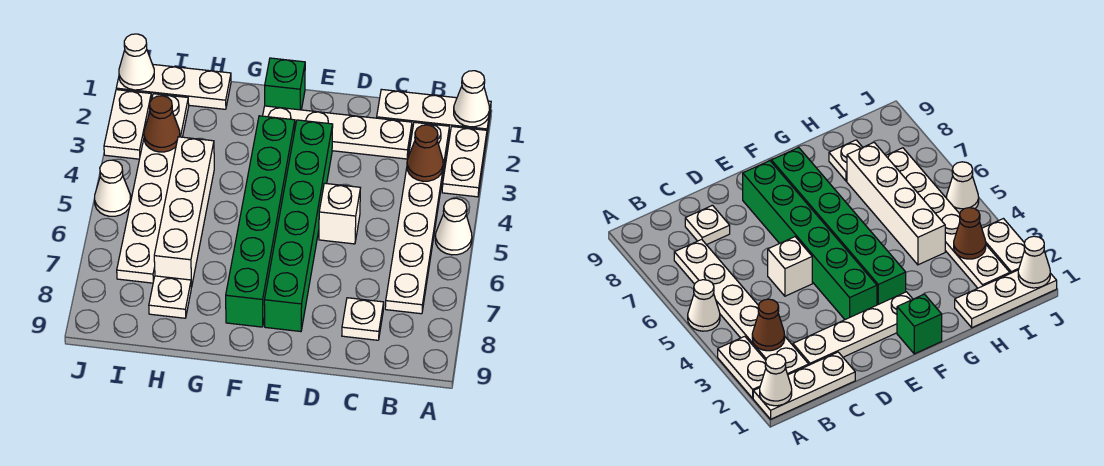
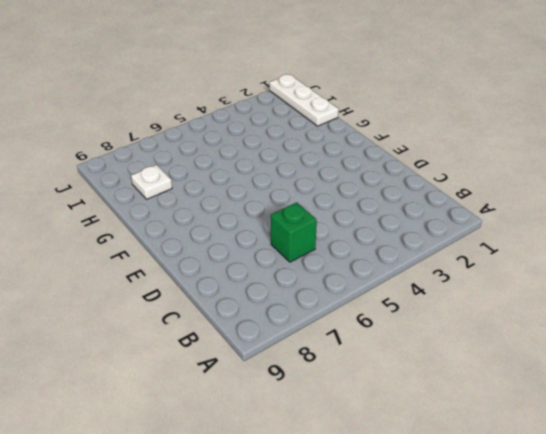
green 1x1 brick [271,202,317,262] -> green 1x1 brick moved to [265,58,305,110]
none -> white 1x3 plate [377,89,491,134]
none -> white 1x2 plate [442,127,487,197]
none -> white 1x1 cone [435,198,472,255]

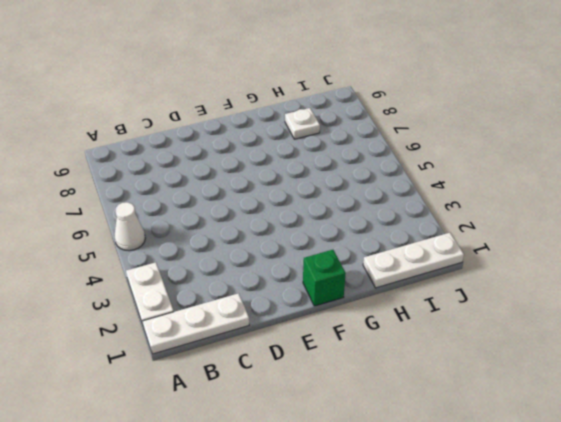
none -> white 1x6 plate [385,122,449,314]
none -> white 1x4 plate [263,106,412,159]
none -> white 1x1 plate [342,298,384,340]

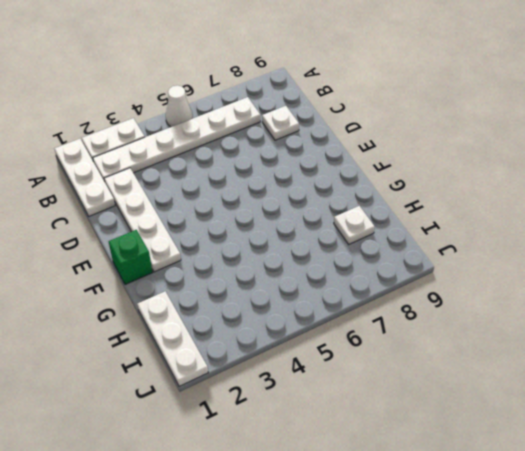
none -> white 1x1 brick [319,183,360,244]
none -> green 1x6 brick [264,120,333,332]
none -> green 1x6 brick [226,116,295,327]

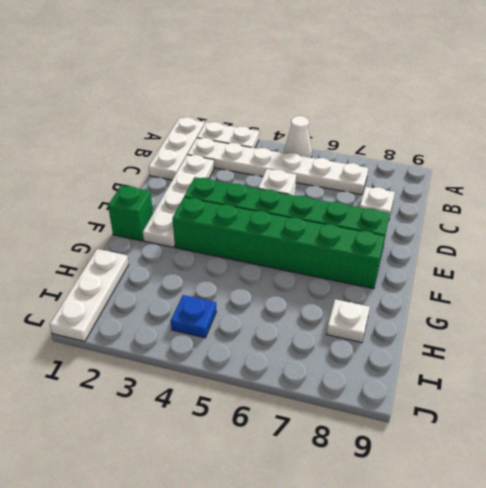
blue 1x1 plate [171,295,216,338] -> white 1x6 plate [117,94,189,283]
none -> white 1x4 brick [154,137,214,287]
none -> white 1x2 plate [104,90,151,159]
none -> white 1x1 cone [95,160,131,216]

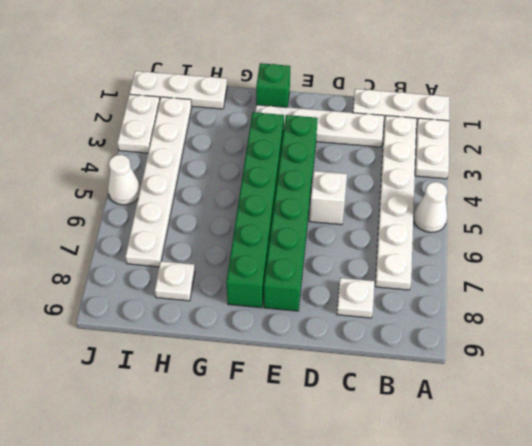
none -> white 1x4 brick [154,137,214,287]
none -> white 1x1 cone [454,71,490,127]
none -> brown 1x1 cone [407,125,443,181]

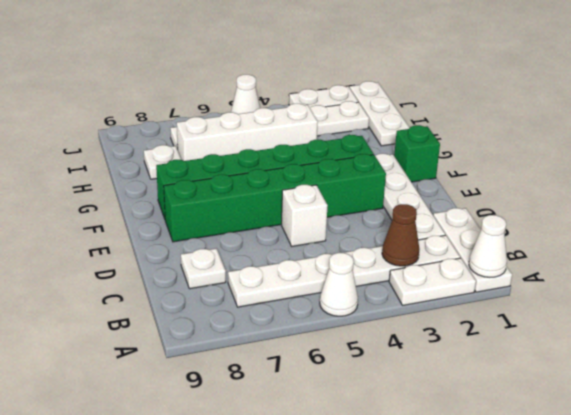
none -> brown 1x1 cone [144,96,180,152]
none -> white 1x1 cone [119,34,154,90]

